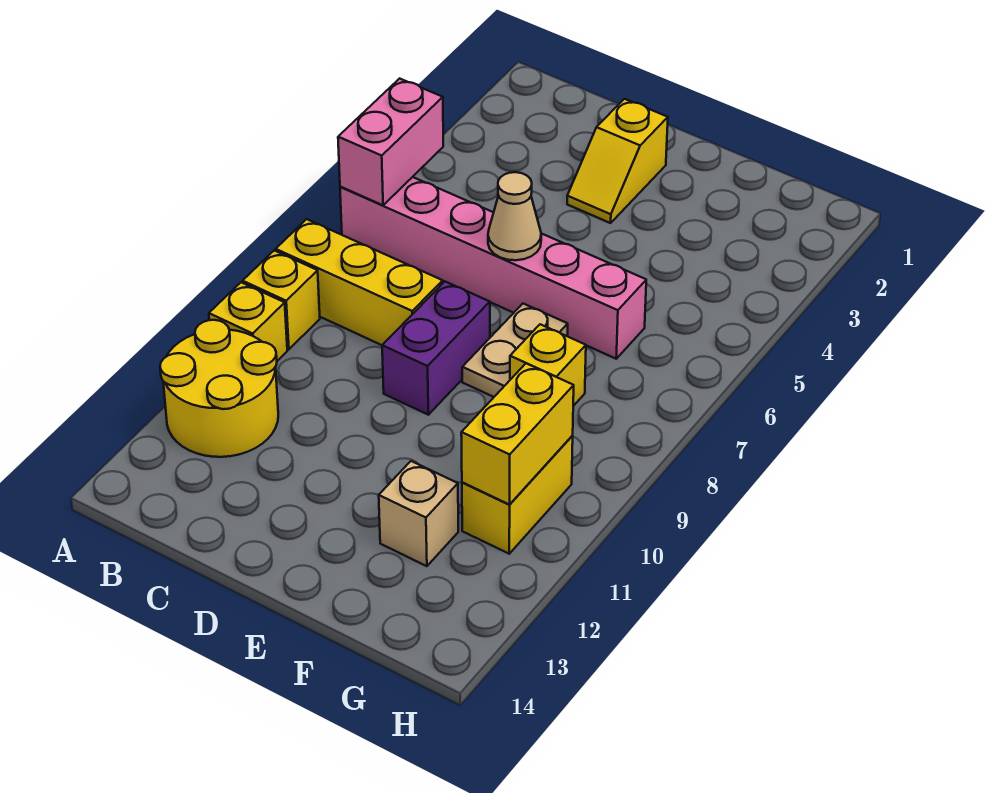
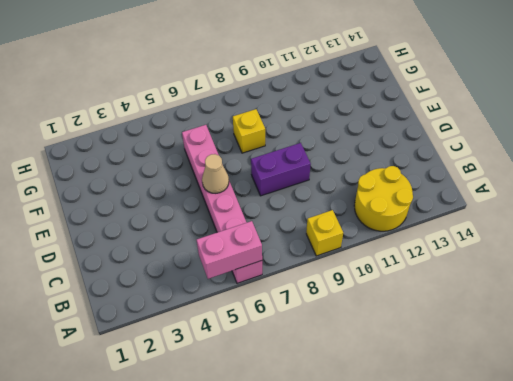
none -> yellow 1x3 brick [276,219,443,345]
none -> yellow 1x1 brick [209,282,287,361]
none -> yellow 1x2 slope [567,99,668,223]

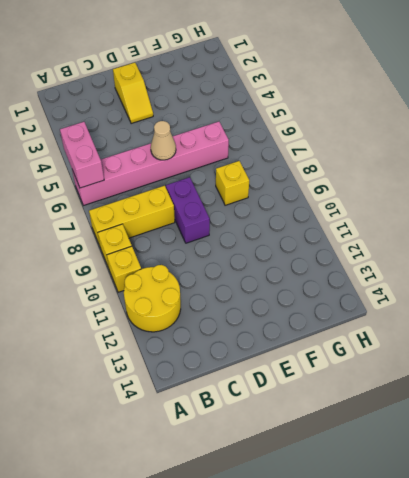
none -> tan 1x2 plate [462,304,568,397]
none -> tan 1x1 brick [379,461,458,566]
none -> yellow 1x2 brick [462,436,573,554]

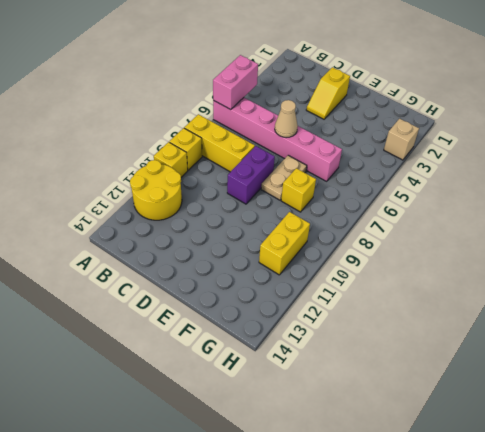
tan 1x1 brick [384,119,419,160] -> tan 1x1 brick moved to [379,461,458,566]
none -> yellow 1x2 brick [461,363,574,505]

